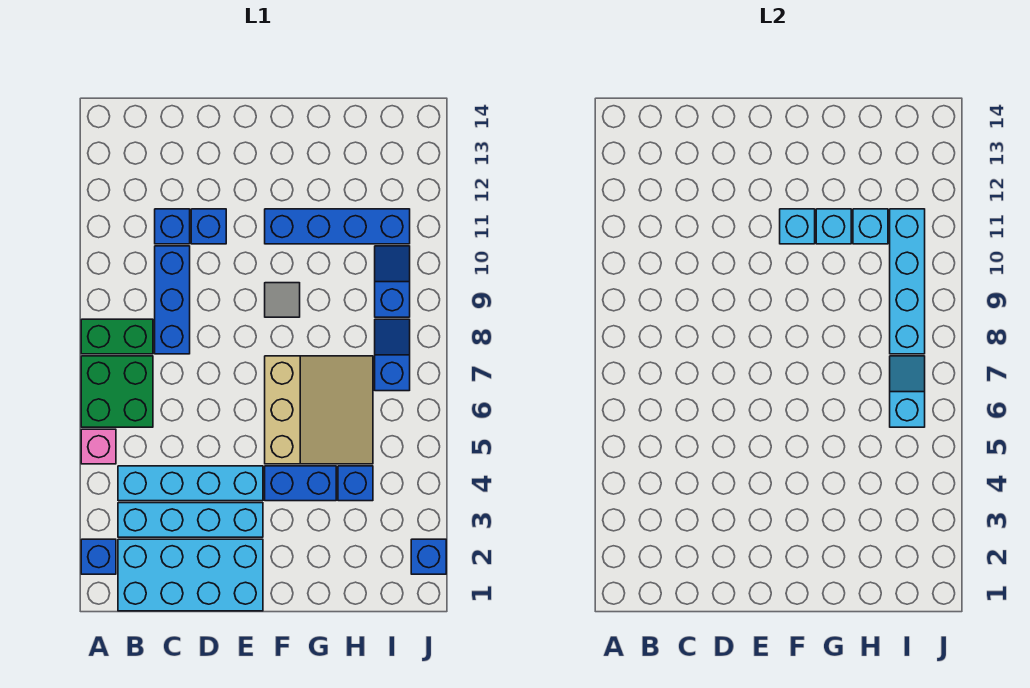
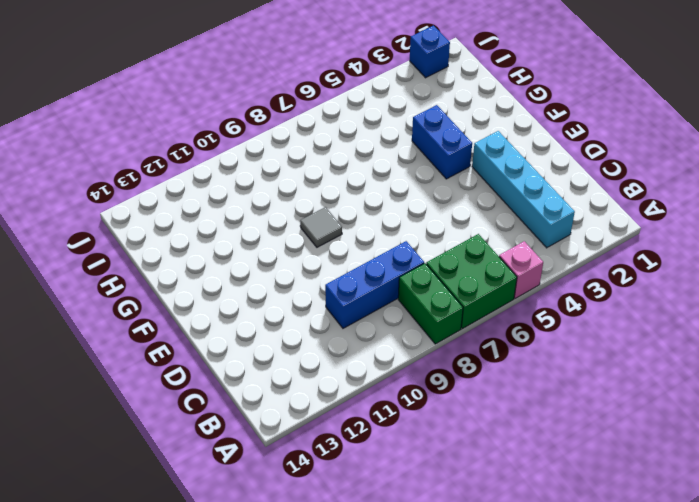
none -> blue 1x1 brick [81,539,116,574]
none -> cyan 2x4 brick [118,539,263,611]
none -> cyan 1x4 brick [118,466,263,501]

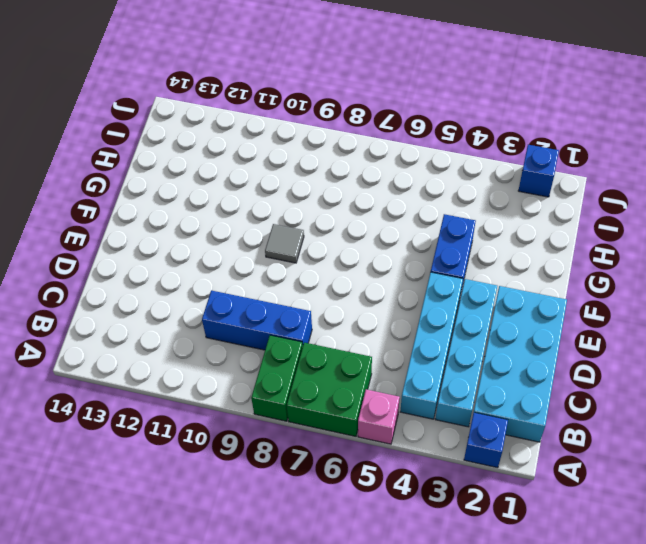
none -> blue 1x1 brick [155,209,190,244]
none -> blue 1x1 brick [191,209,226,244]
none -> tan 3x3 slope [265,356,373,464]

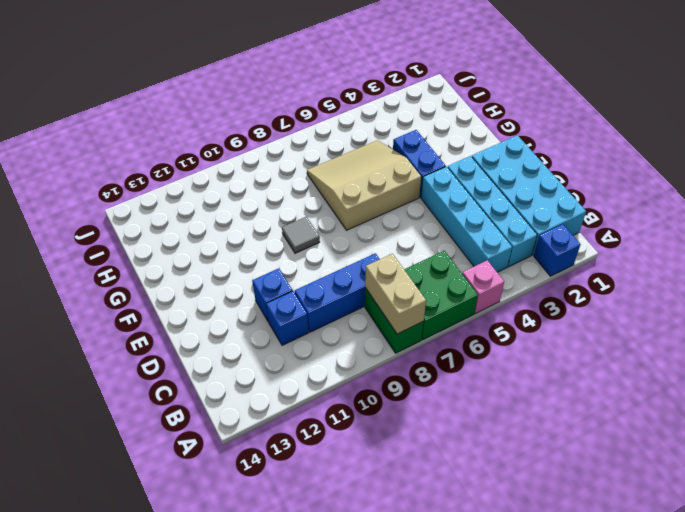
tan 1x2 brick [365,254,426,334] -> none
none -> blue 1x4 brick [265,209,410,244]
none -> blue 1x1 brick [338,466,373,501]
none -> blue 1x2 slope [375,319,410,391]

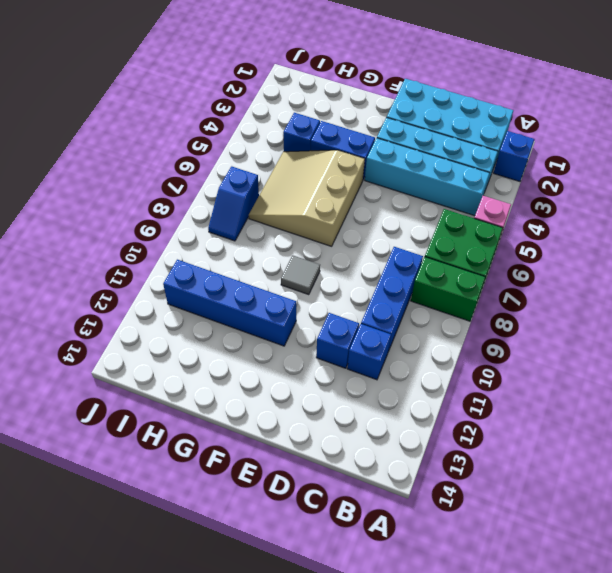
none -> blue 1x2 slope [375,246,410,317]
none -> blue 1x1 brick [411,539,446,574]
none -> cyan 1x1 brick [780,209,815,244]

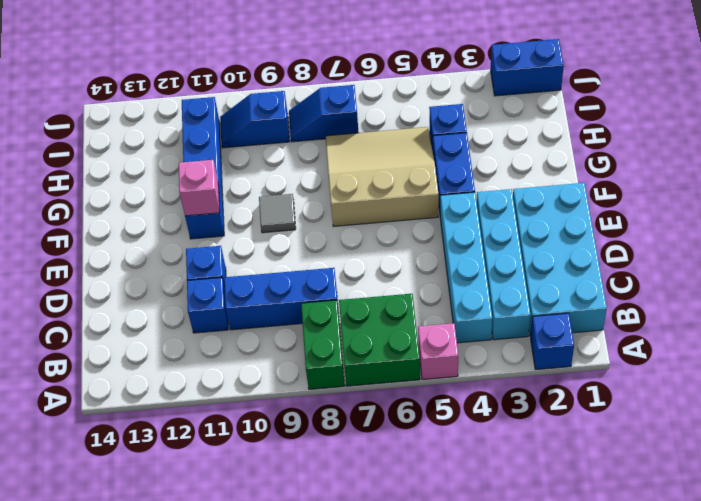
pink 1x1 brick [179,160,220,216] -> cyan 1x1 brick [780,209,815,244]
blue 1x2 brick [491,39,564,96] -> blue 1x1 brick [411,539,446,574]
none -> cyan 1x1 brick [816,209,851,244]
none -> cyan 1x1 brick [853,209,888,244]
none -> cyan 1x2 slope [890,356,925,427]

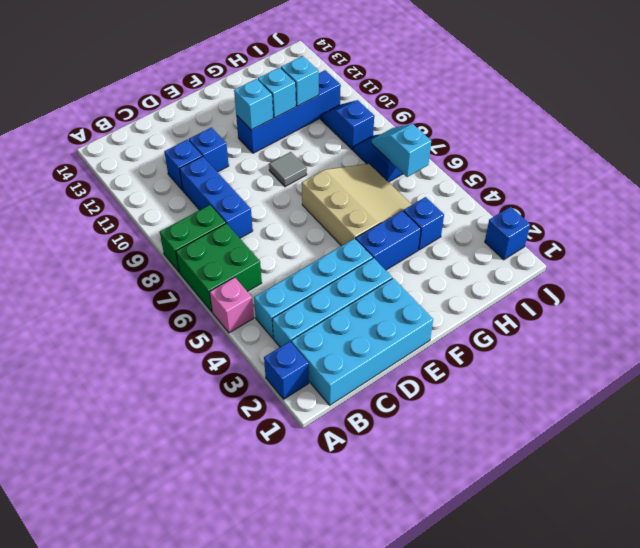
none -> cyan 1x4 brick [890,209,925,354]

